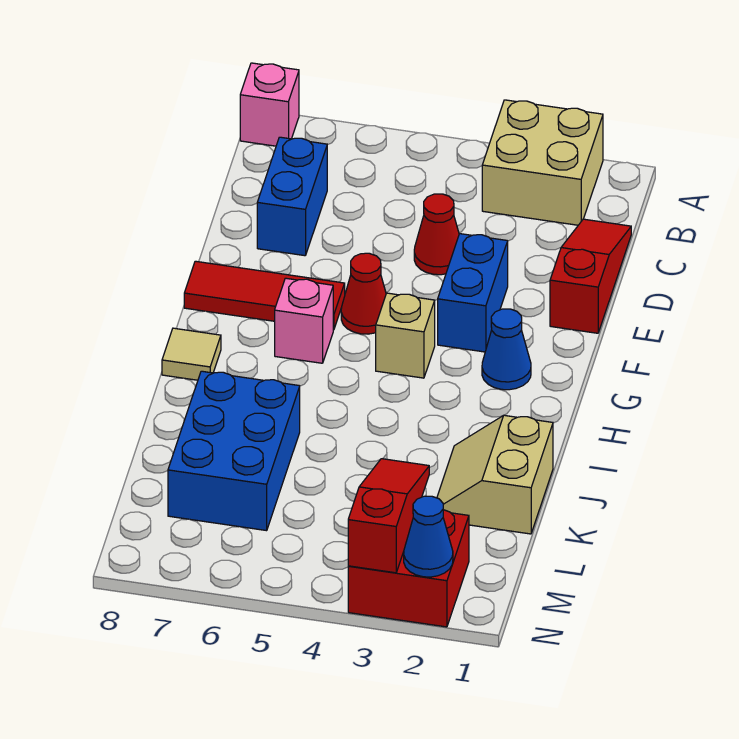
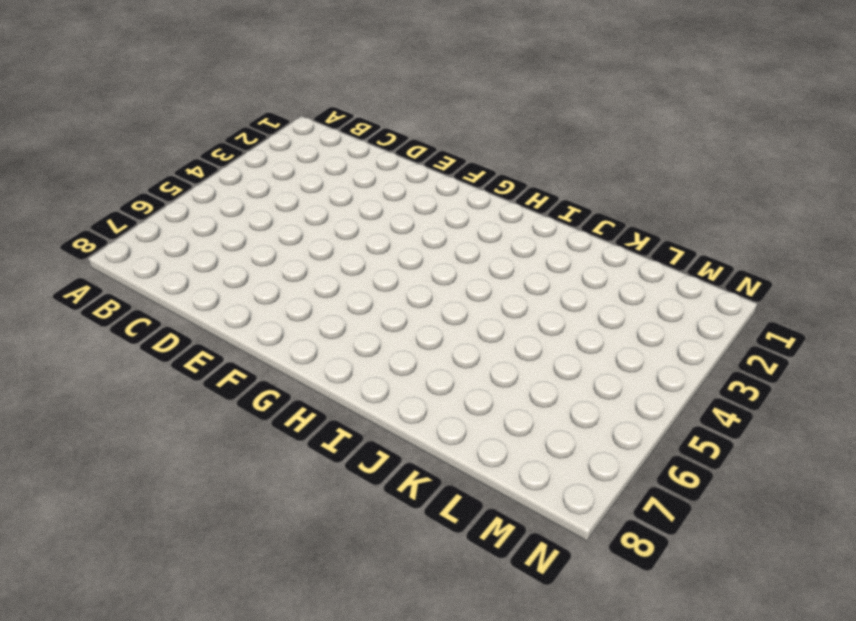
none -> tan 2x2 brick [482,100,603,225]
none -> pink 1x1 brick [240,63,299,146]
none -> red 1x3 slope [550,219,631,333]

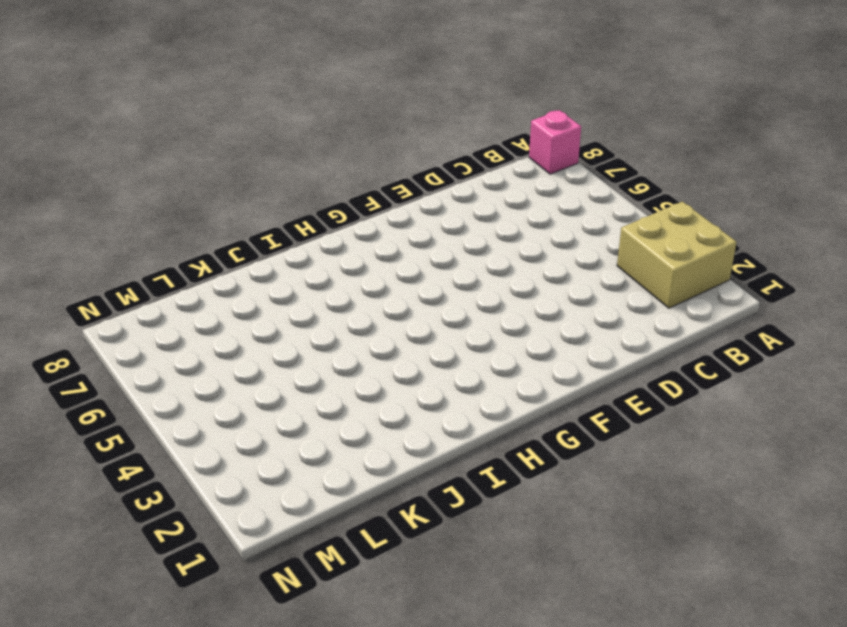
none -> red 1x3 slope [550,219,631,333]
none -> blue 1x2 brick [257,137,327,256]
none -> red 1x1 cone [414,194,459,275]

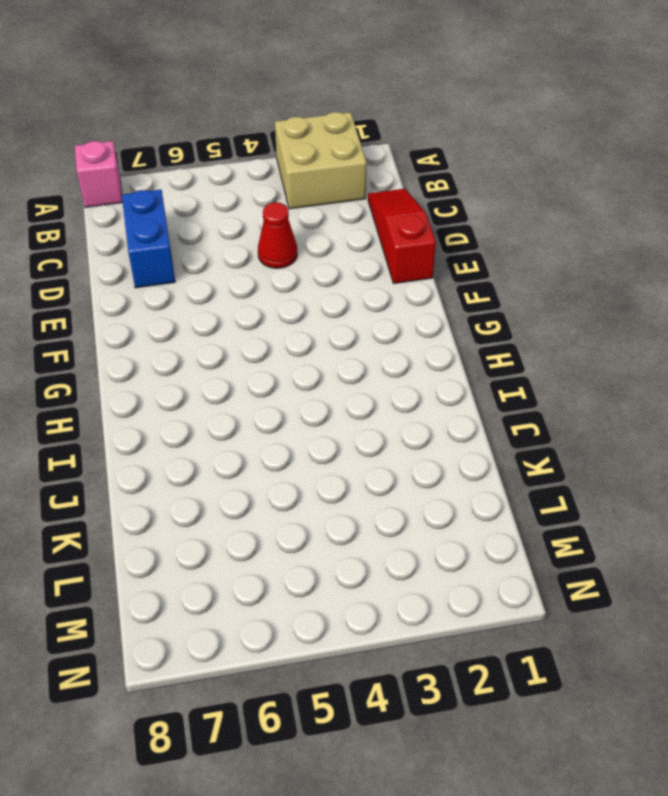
none -> blue 1x2 brick [438,234,508,352]
none -> red 1x1 cone [341,253,386,334]
none -> red 1x3 tile [184,261,345,330]

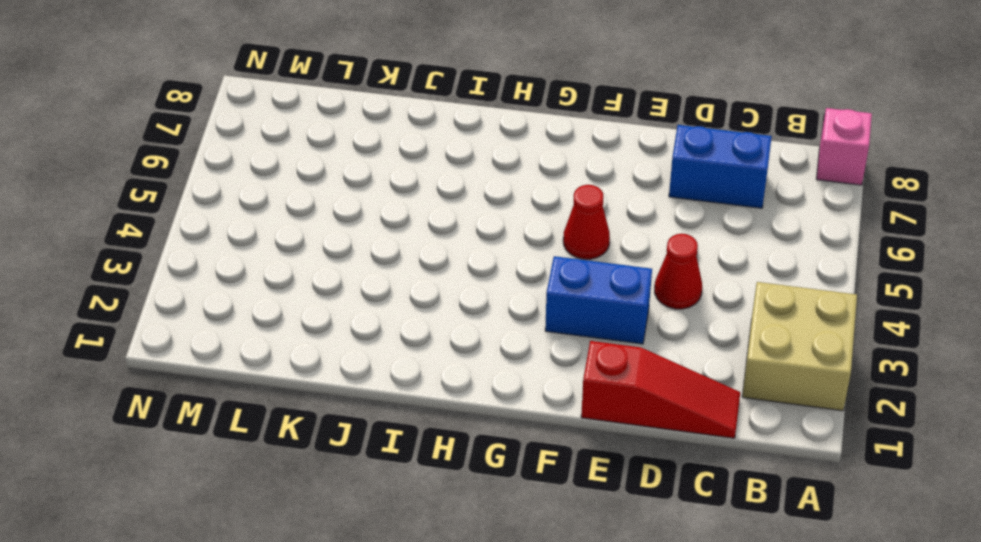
none -> red 1x3 tile [184,261,345,330]
none -> blue 1x1 cone [482,309,531,390]
none -> tan 1x1 brick [376,293,435,378]

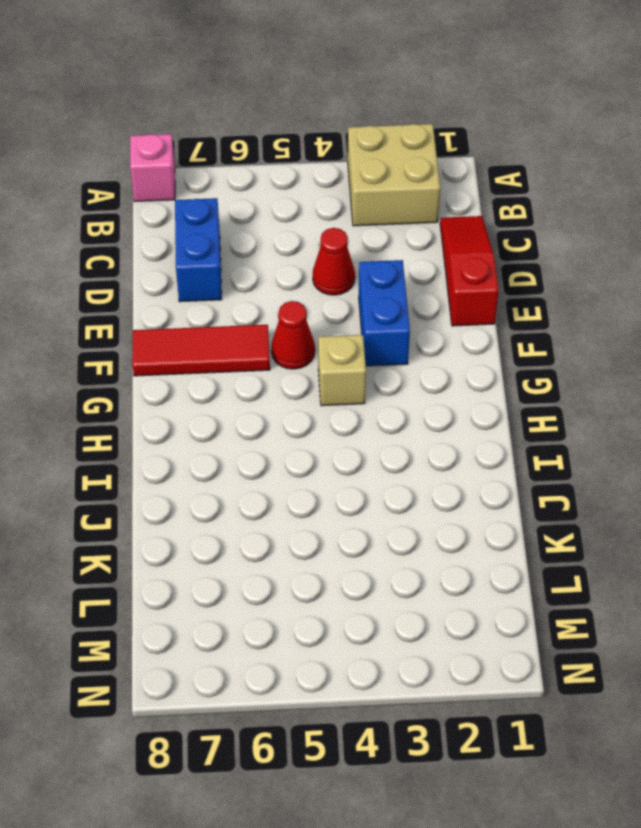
none -> blue 1x1 cone [482,309,531,390]
none -> pink 1x1 brick [275,278,333,363]
none -> tan 1x1 tile [162,328,221,380]

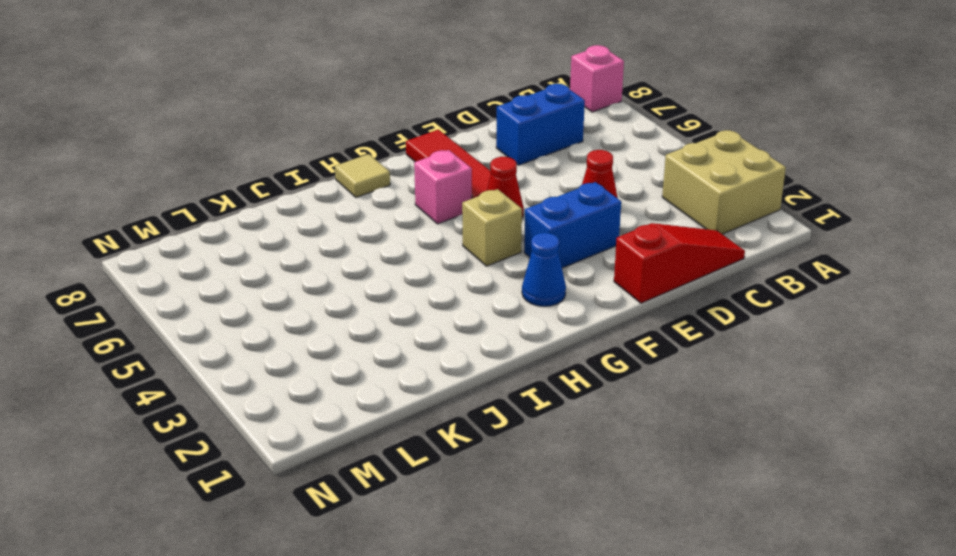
none -> tan 2x2 slope [437,415,553,534]
none -> blue 2x3 brick [168,371,300,531]
none -> red 2x2 brick [348,510,469,627]

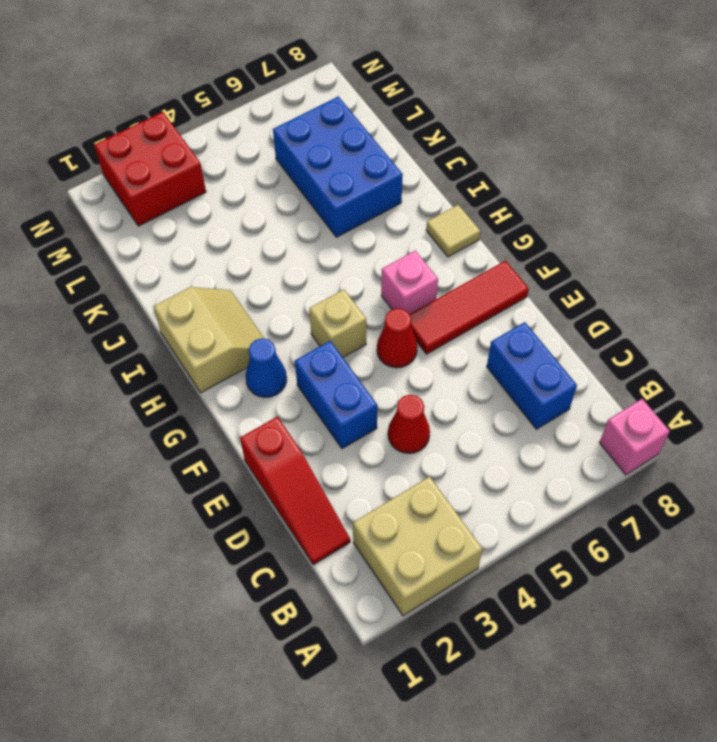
tan 2x2 slope [153,287,265,393] -> tan 2x2 slope moved to [437,415,553,534]
none -> red 1x3 slope [348,459,429,573]
none -> blue 1x1 cone [404,496,453,577]

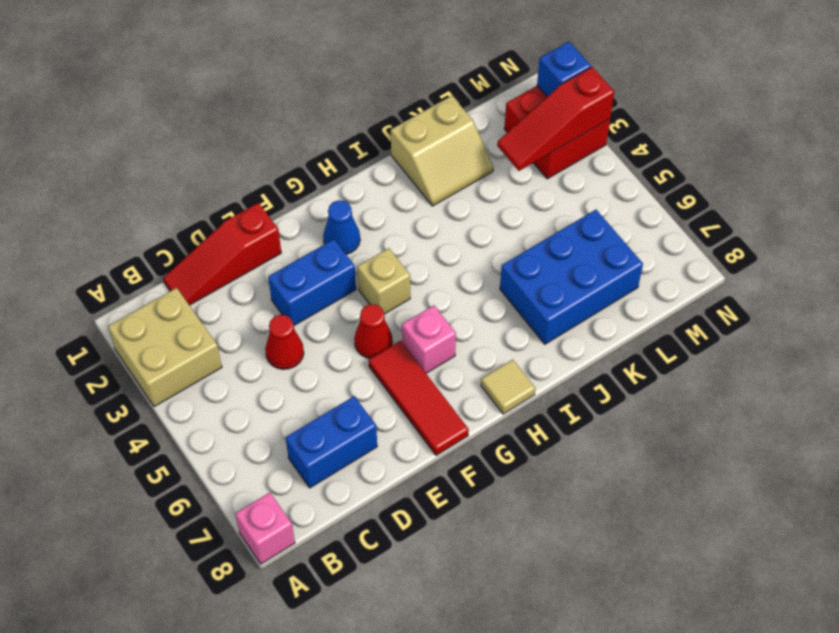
blue 1x1 brick [537,42,591,97] -> blue 1x1 cone [404,496,453,577]

